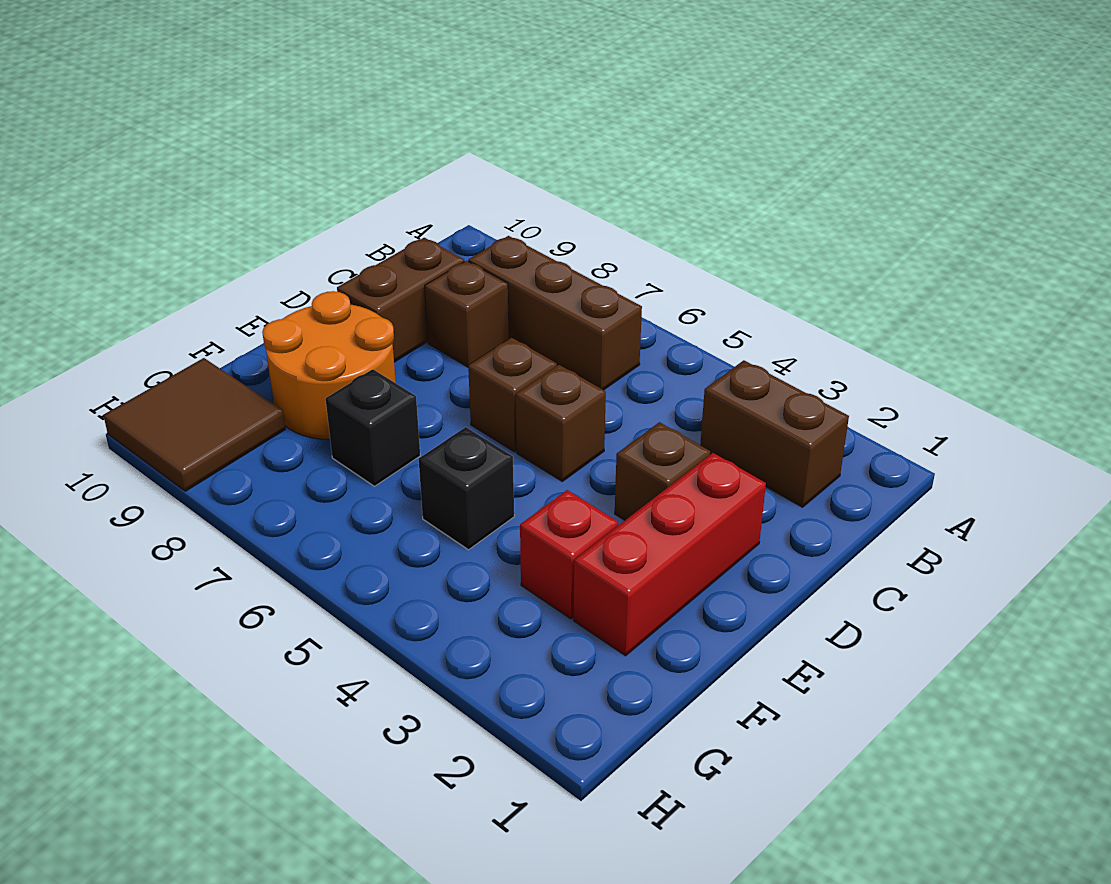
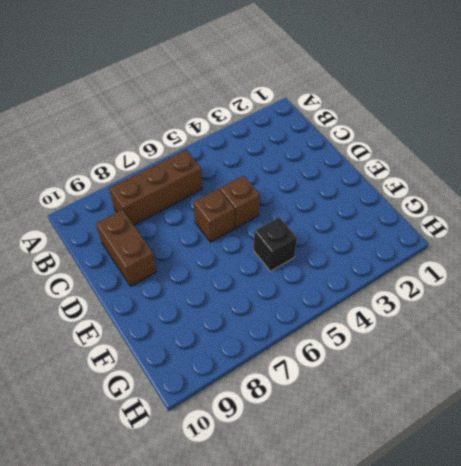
none -> brown 1x2 brick [700,360,849,507]
none -> brown 1x1 brick [425,261,509,367]
none -> red 1x3 brick [574,453,766,656]

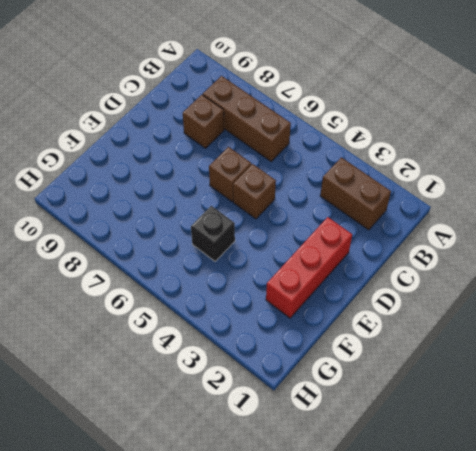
none -> brown 1x2 brick [337,238,464,362]
none -> brown 1x1 brick [615,422,710,520]
none -> orange 2x2 round brick [262,291,396,440]

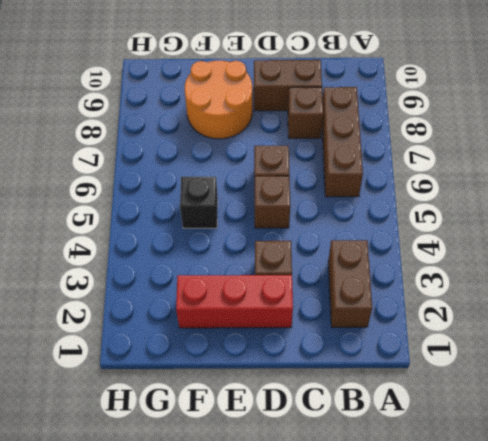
none -> red 1x1 brick [520,490,618,619]
none -> black 1x1 brick [326,369,420,486]
none -> brown 2x2 tile [103,358,285,491]

